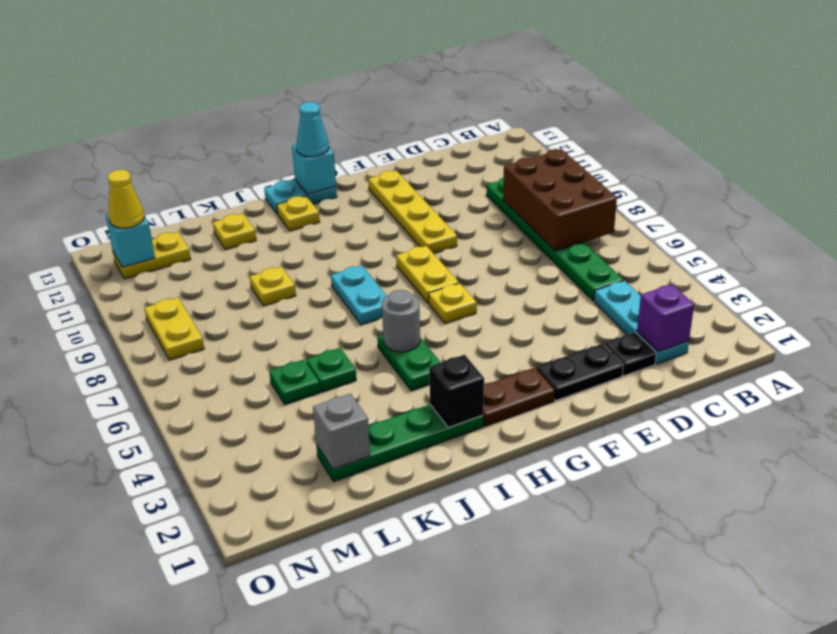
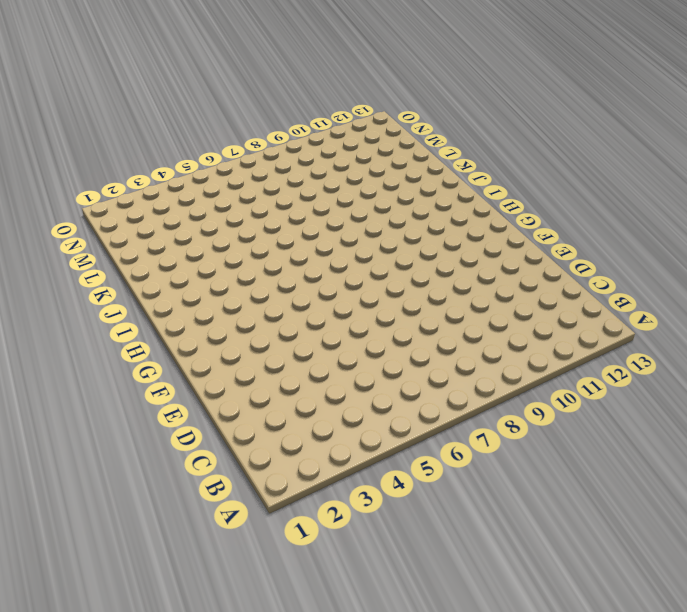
none -> cyan 1x3 plate [594,281,689,364]
none -> green 1x6 plate [486,177,623,301]
none -> black 1x1 plate [604,332,656,376]

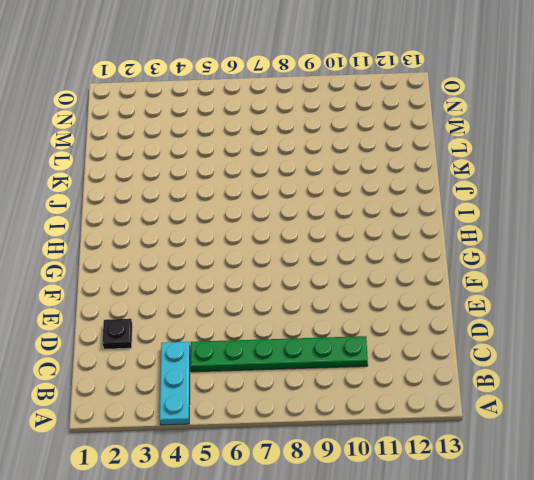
cyan 1x3 plate [160,342,190,425] -> cyan 1x3 plate turned to [594,281,689,364]
none -> black 1x2 plate [537,344,623,401]
none -> yellow 1x4 plate [368,171,457,254]
none -> brown 1x2 plate [483,368,555,426]

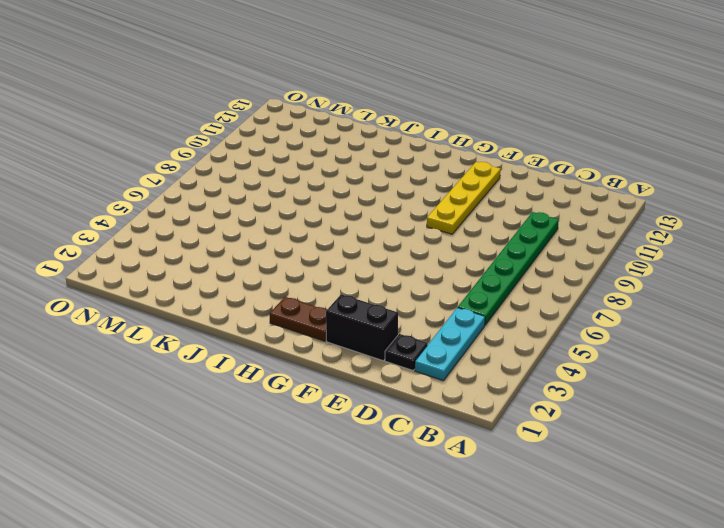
black 1x2 brick [326,294,398,361] -> black 1x2 plate [537,344,623,401]
none -> yellow 1x1 plate [429,283,477,324]
none -> yellow 1x2 plate [396,246,459,303]
none -> cyan 1x2 plate [264,180,337,214]

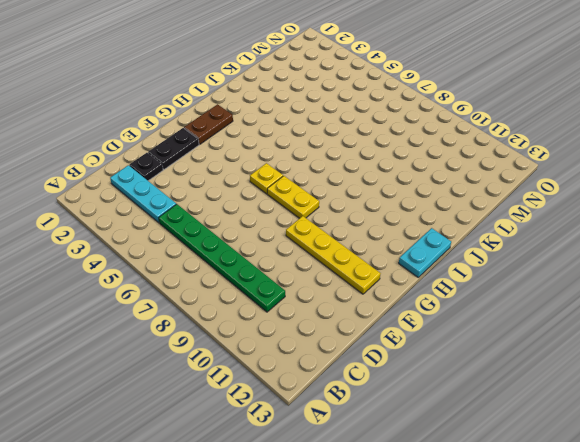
none -> green 1x4 plate [316,404,483,481]
none -> green 1x2 plate [377,334,441,391]
none -> cyan 1x2 plate [331,266,387,325]

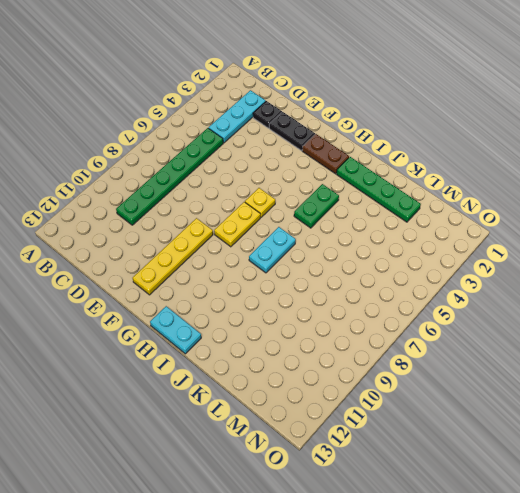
none -> yellow 1x1 plate [277,196,320,231]
none -> green 1x1 plate [306,348,356,392]
none -> yellow 1x1 plate [250,267,296,306]

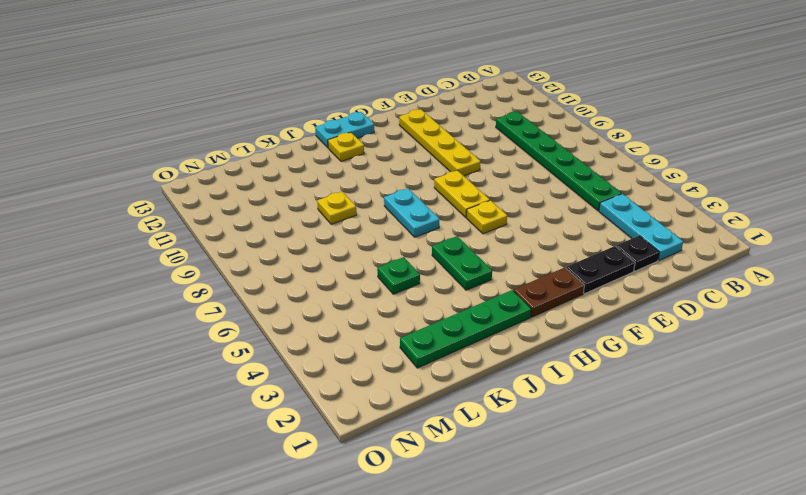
none -> yellow 1x1 plate [213,214,256,250]
none -> green 1x1 plate [269,360,320,405]
none -> yellow 1x2 plate [113,232,191,279]

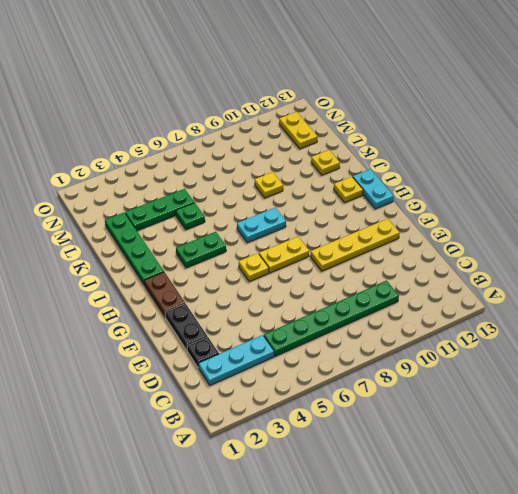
green 1x3 plate [125,189,194,231] -> green 1x1 plate [269,360,320,405]
none -> yellow 1x2 plate [145,298,204,360]
none -> brown 2x3 brick [503,149,617,251]
none -> purple 1x1 brick [637,284,694,352]

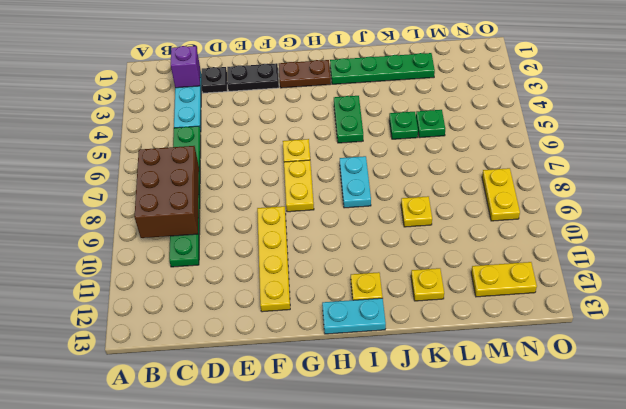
none -> cyan 1x1 brick [292,145,336,194]
none -> black 1x1 brick [429,355,484,428]
none -> grey 1x1 round brick [382,290,420,352]

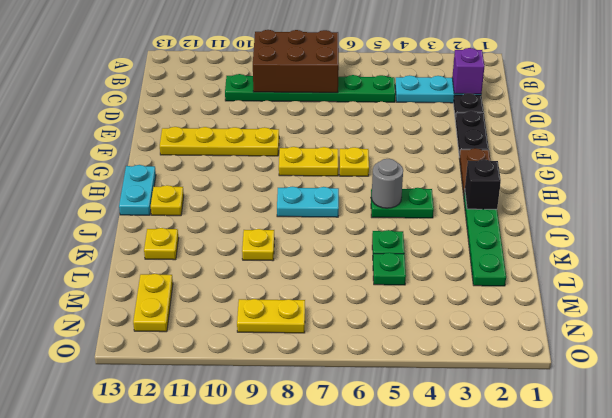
none -> cyan 1x1 brick [292,145,336,194]
none -> grey 1x1 brick [313,394,370,469]
none -> cyan 1x1 brick [106,214,155,267]

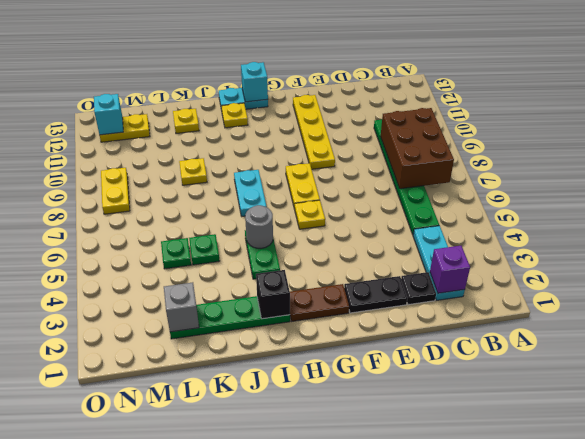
none -> cyan 1x1 cone [296,102,329,157]
none -> yellow 1x1 cone [108,170,144,228]

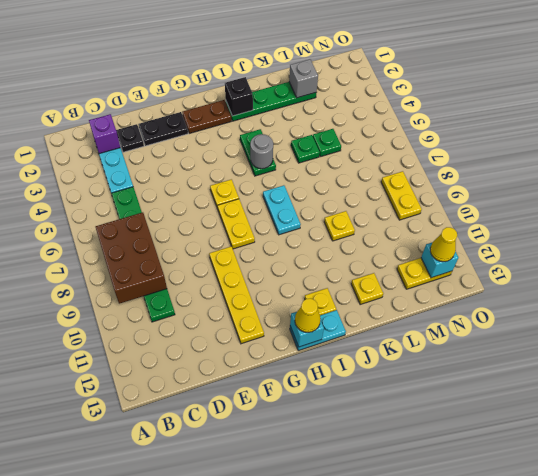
yellow 1x1 cone [295,298,321,333] -> cyan 1x1 cone [296,102,329,157]

